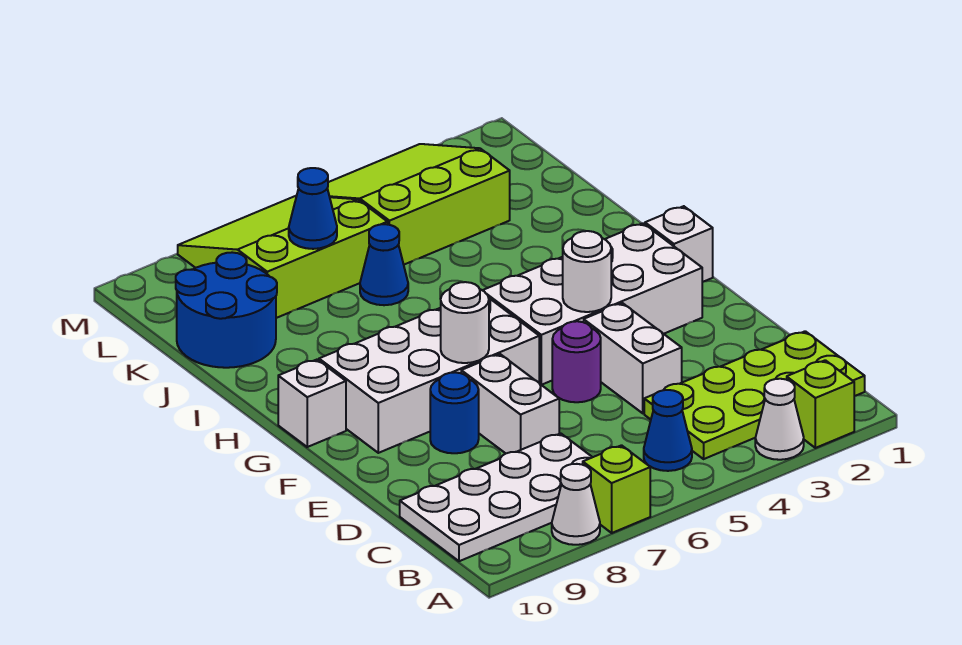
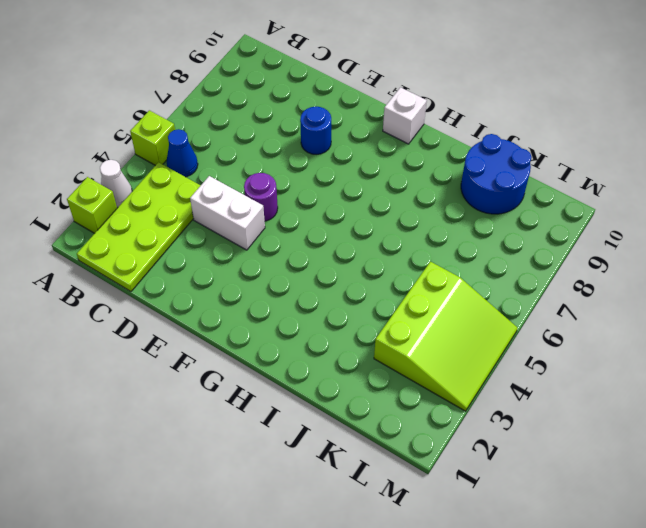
lime 1x1 brick [130,110,175,166] -> lime 1x1 brick moved to [583,445,650,533]
none -> white 1x1 cone [552,464,600,545]
none -> white 2x4 plate [400,433,592,561]
none -> white 1x2 brick [461,354,559,453]

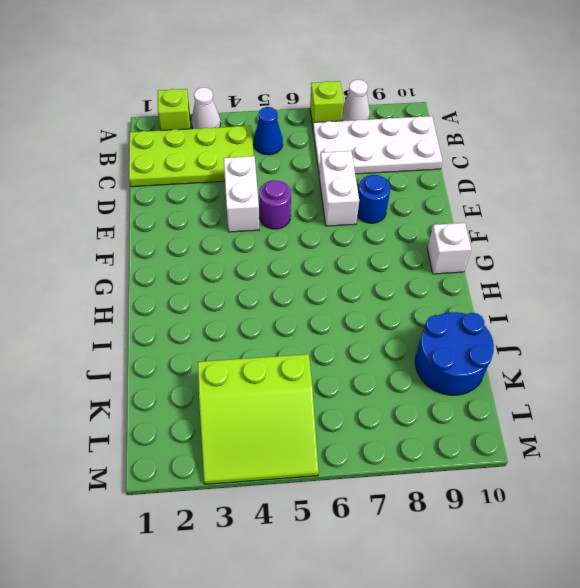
none -> white 2x4 brick [483,223,702,385]
none -> white 2x4 brick [319,297,539,453]
none -> white 1x1 brick [645,206,713,282]

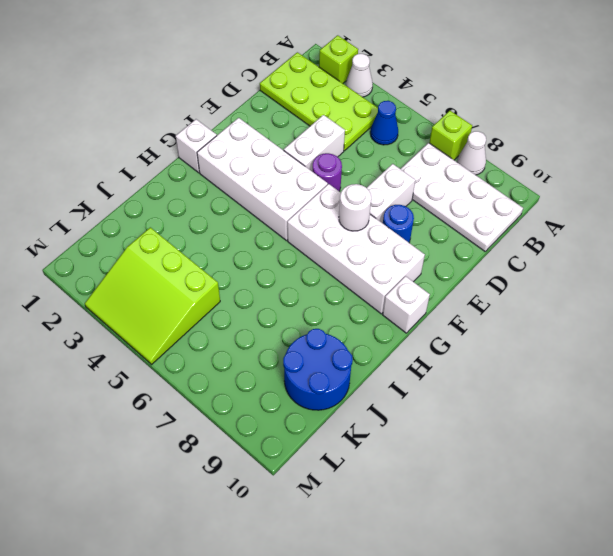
none -> blue 1x1 cone [360,224,408,305]
none -> lime 3x3 slope [178,196,388,318]
none -> white 1x1 round brick [563,231,611,312]

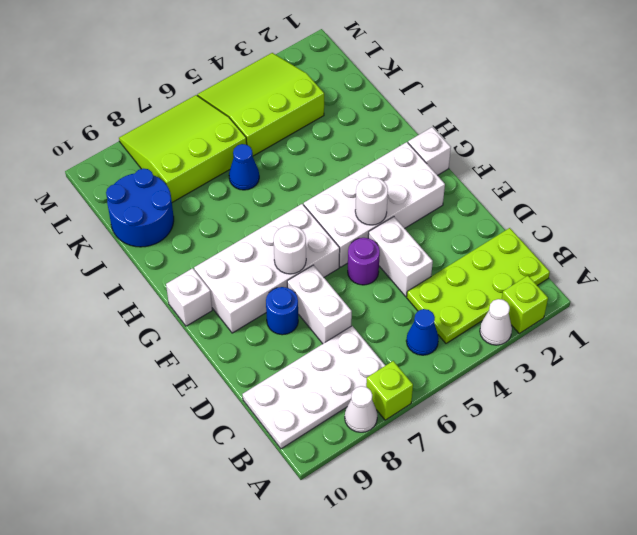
none -> blue 1x1 cone [289,168,337,249]

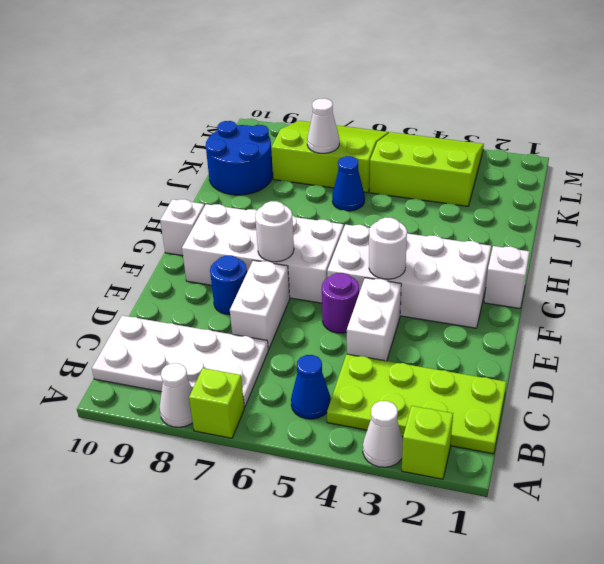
white 1x1 cone [307,98,339,153] -> blue 1x1 cone [289,168,337,249]

